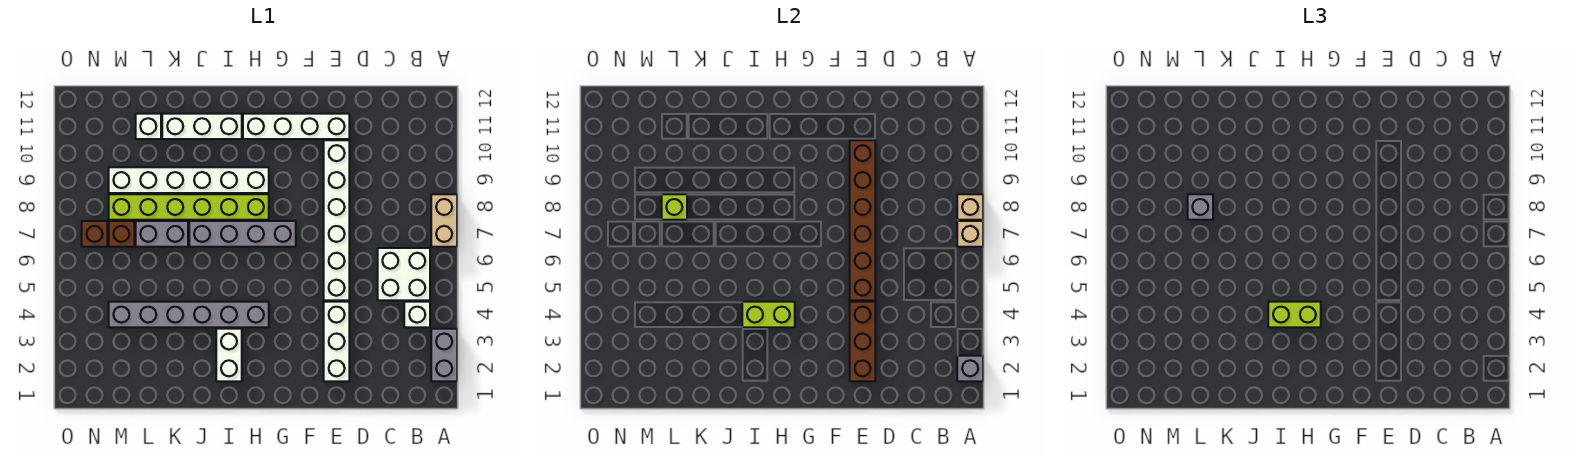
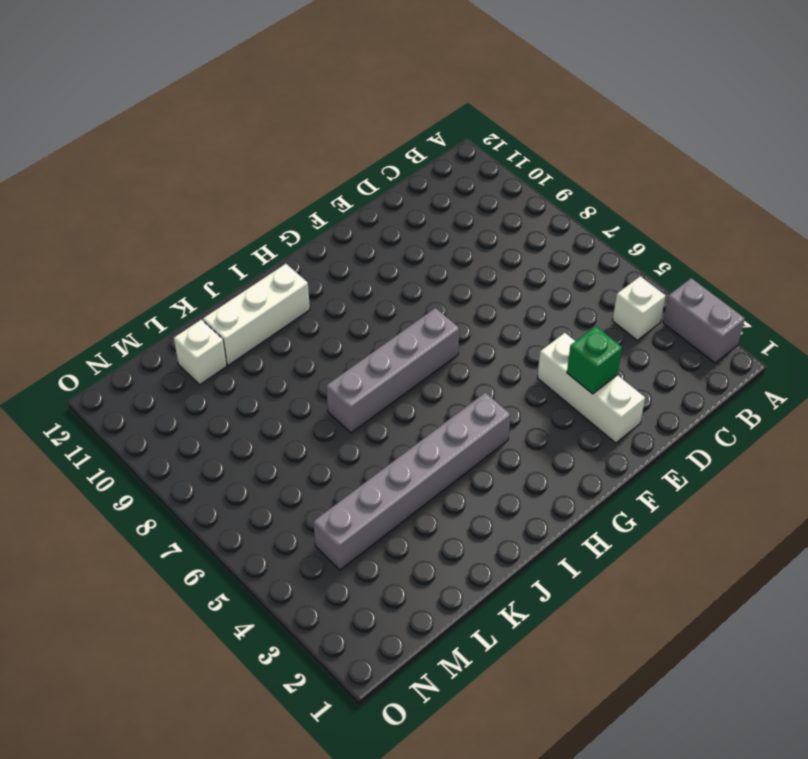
green 1x1 brick [567,326,622,394] -> brown 1x3 brick [850,302,875,381]
none -> tan 1x2 brick [431,194,457,247]
none -> white 2x2 brick [378,248,430,300]
none -> white 1x6 brick [324,140,349,300]

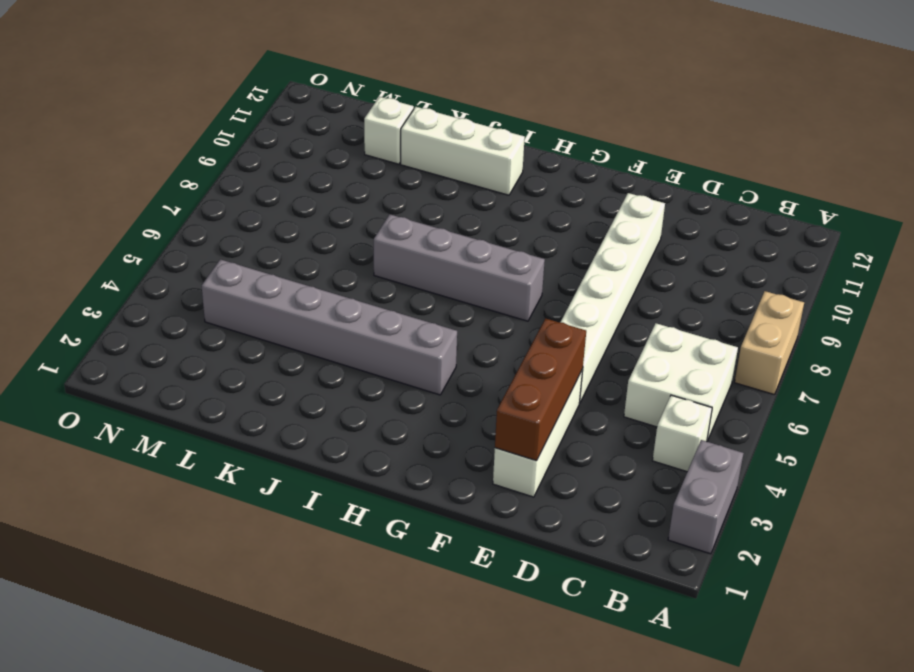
none -> white 1x4 brick [243,114,349,139]
none -> lime 1x6 brick [109,194,269,220]
none -> white 1x6 brick [109,167,269,193]

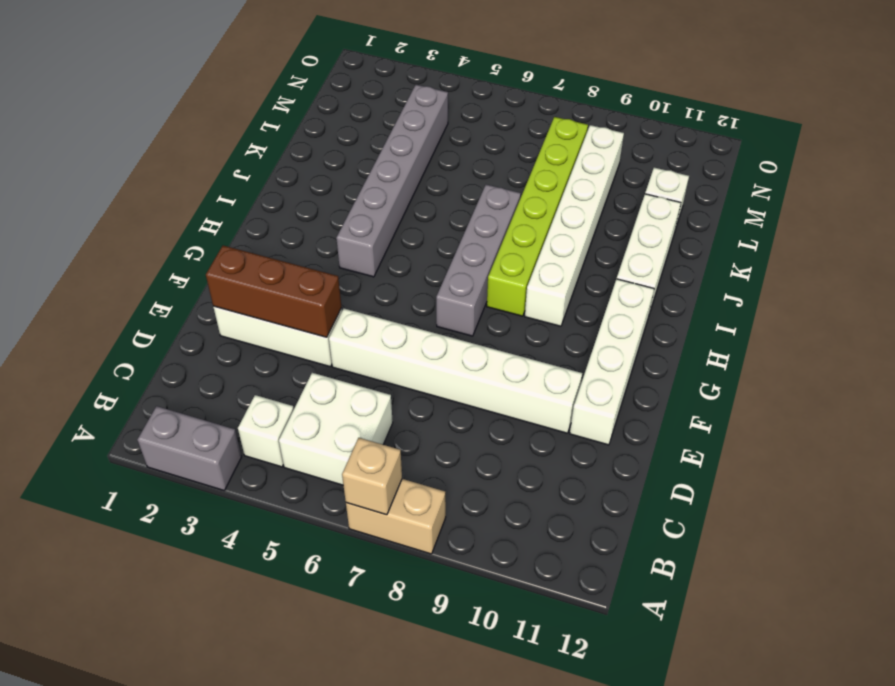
none -> white 1x2 brick [216,329,242,381]
none -> grey 1x2 brick [136,221,188,247]
none -> brown 1x1 brick [109,221,134,247]

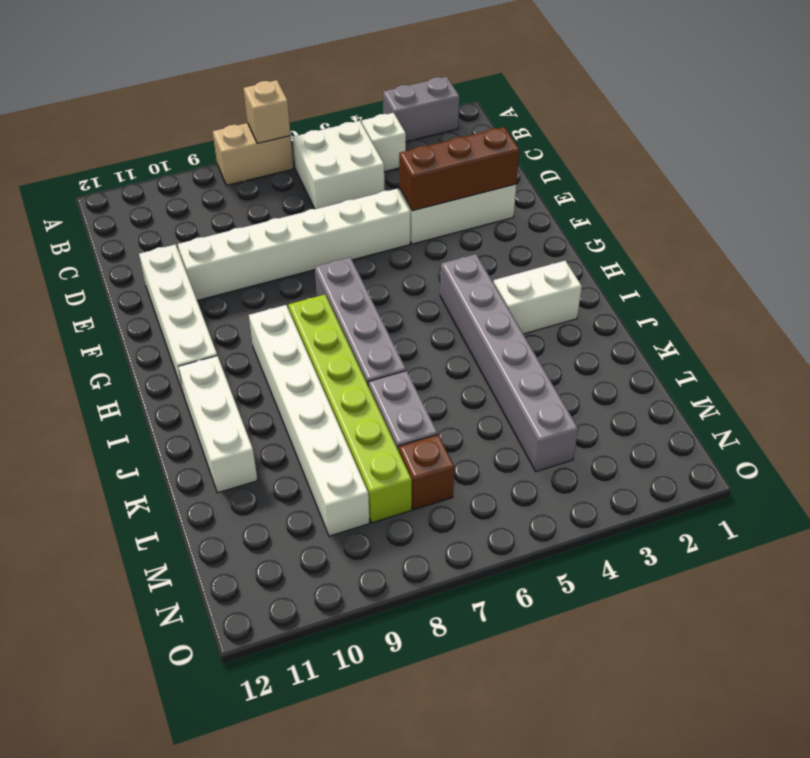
none -> white 1x1 brick [136,114,161,139]
none -> brown 1x1 brick [82,221,107,247]
none -> grey 1x1 brick [957,356,983,381]

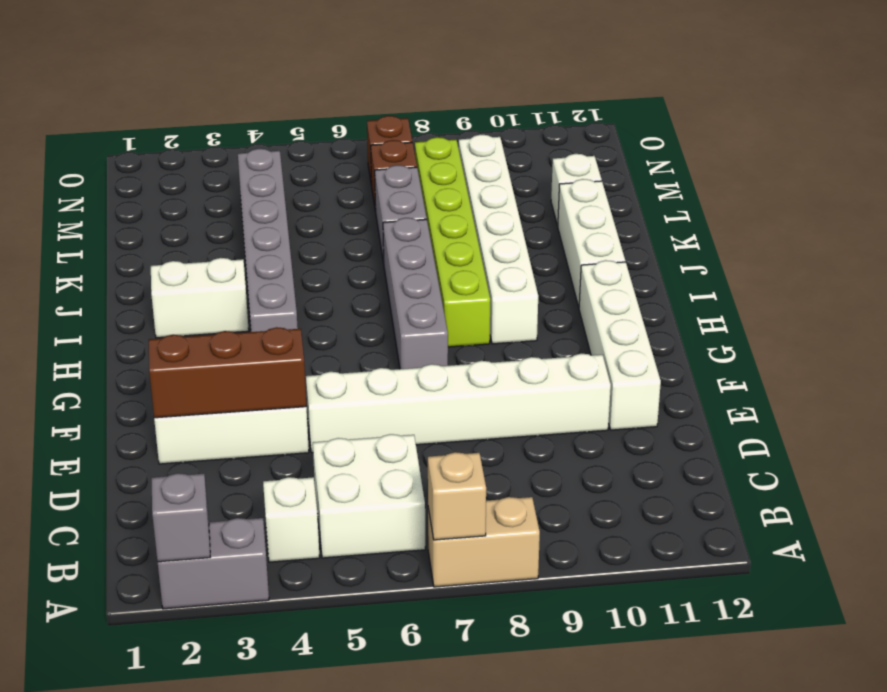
none -> tan 1x1 brick [957,194,983,220]
none -> brown 1x6 brick [850,140,875,300]
none -> lime 1x2 brick [742,302,795,327]

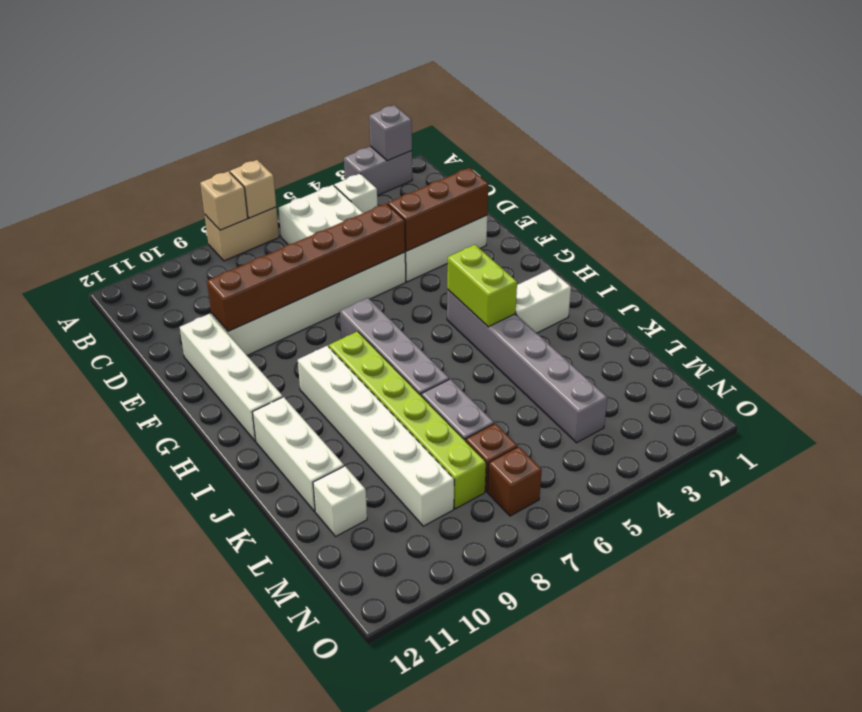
none -> lime 1x1 brick [662,194,687,220]
none -> lime 1x2 brick [1268,302,1321,327]
none -> grey 1x1 brick [1188,194,1213,220]

